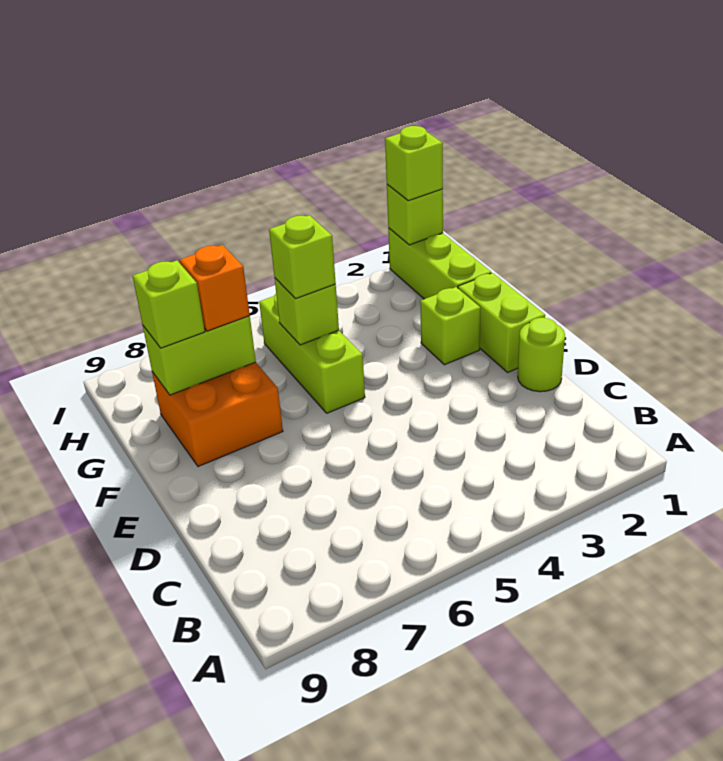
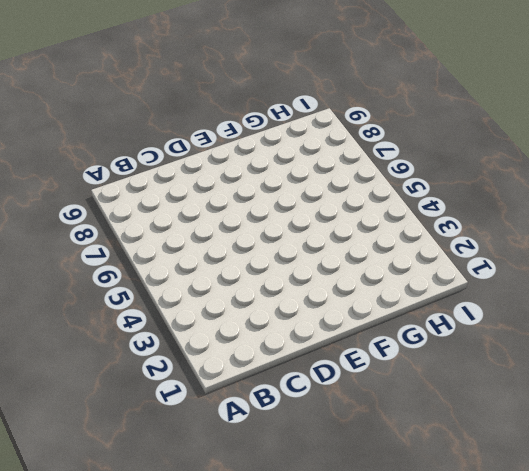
none -> lime 1x1 round brick [518,318,565,392]
none -> lime 1x2 brick [458,273,545,372]
none -> lime 1x1 brick [420,287,481,365]

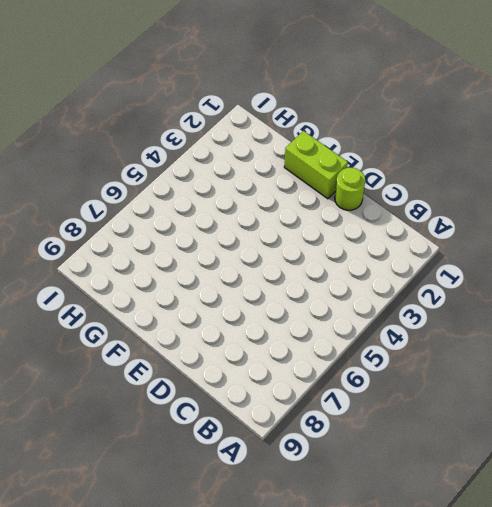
none -> lime 1x1 brick [420,287,481,365]
none -> lime 1x3 brick [259,294,365,413]
none -> orange 2x2 brick [152,362,283,467]

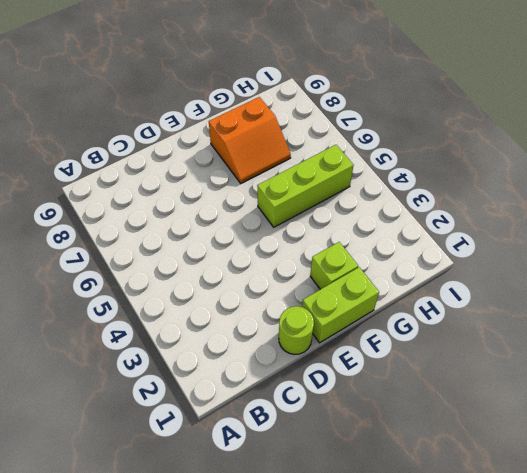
orange 2x2 slope [209,97,291,183] -> orange 2x2 brick [152,362,283,467]
none -> lime 1x3 brick [388,228,491,299]
none -> lime 1x1 brick [275,278,339,345]
none -> lime 1x2 brick [143,316,256,395]

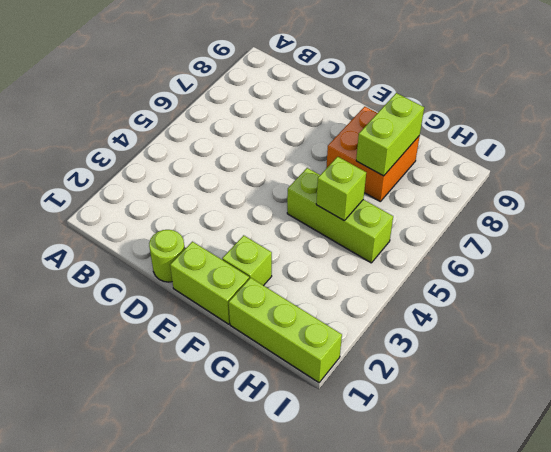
none -> lime 1x1 brick [387,184,443,245]
none -> lime 1x1 brick [269,215,336,299]
none -> orange 1x1 brick [180,245,250,331]

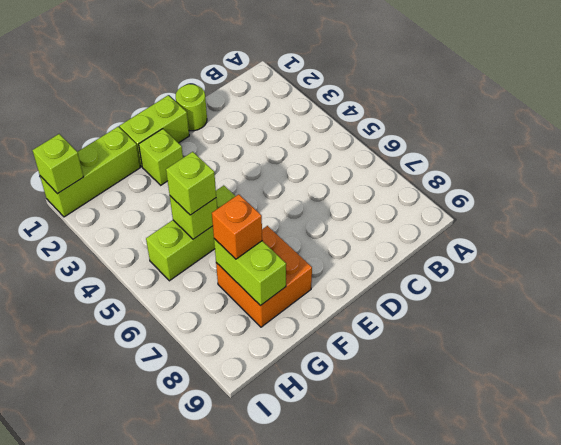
none -> lime 1x1 brick [133,261,205,348]
none -> lime 1x1 brick [385,126,443,201]

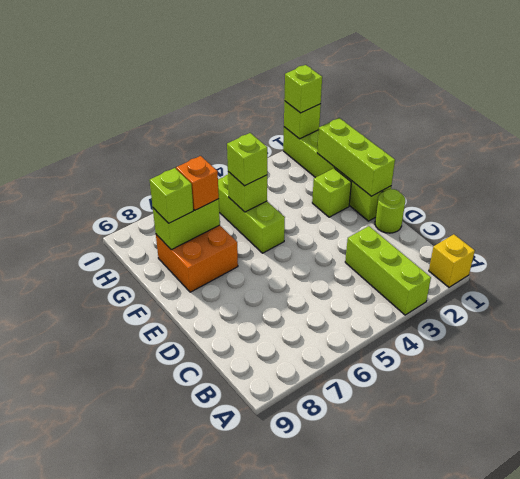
yellow 1x1 brick [429,234,475,287] -> none
lime 1x3 brick [345,226,431,315] -> none
lime 1x3 brick [317,118,395,196] -> none

